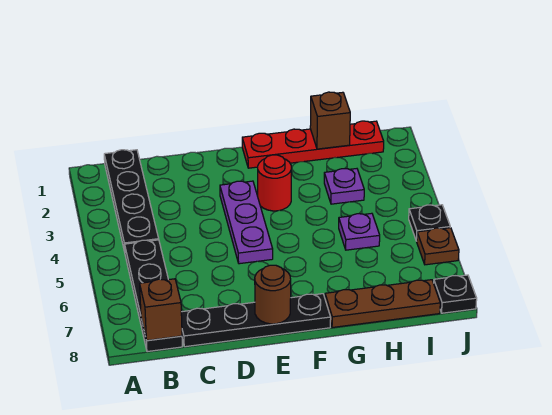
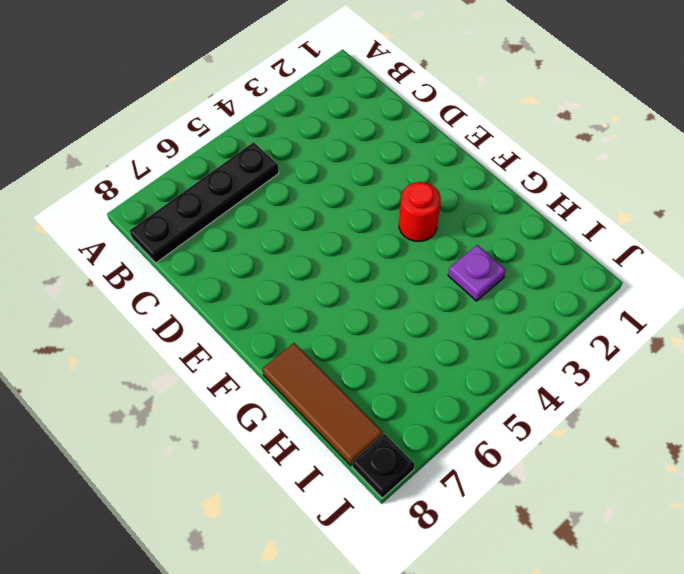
brown 1x3 tile [263,343,383,466] -> brown 1x3 plate [325,280,440,328]
none -> black 1x4 plate [104,150,159,252]
none -> black 1x4 plate [181,294,331,347]
none -> purple 1x3 plate [220,181,273,264]

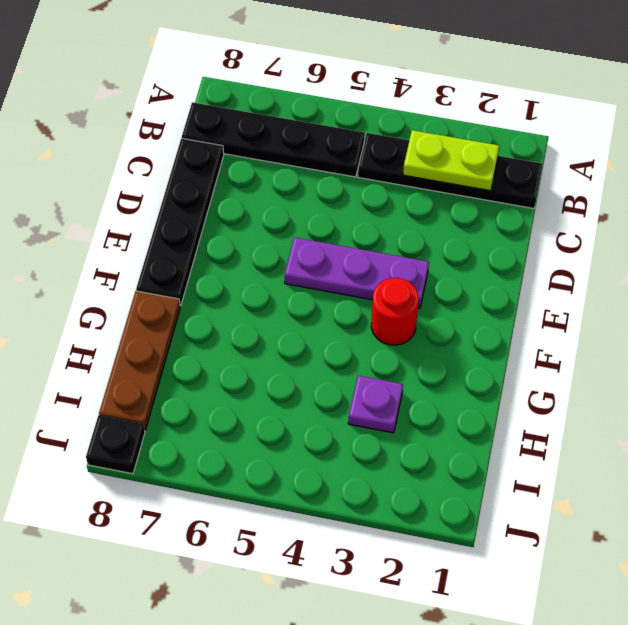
lime 1x2 plate [403,130,499,191] -> none
none -> red 1x4 plate [242,121,384,168]
none -> purple 1x1 plate [339,213,380,250]
none -> black 1x1 plate [409,205,450,241]

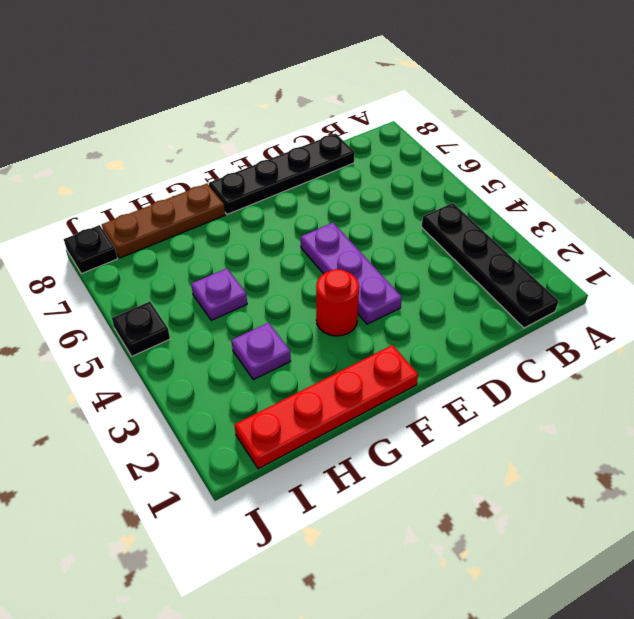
none -> black 1x4 plate [125,240,182,352]
none -> brown 1x1 plate [417,228,459,265]
none -> brown 1x1 brick [140,279,182,341]

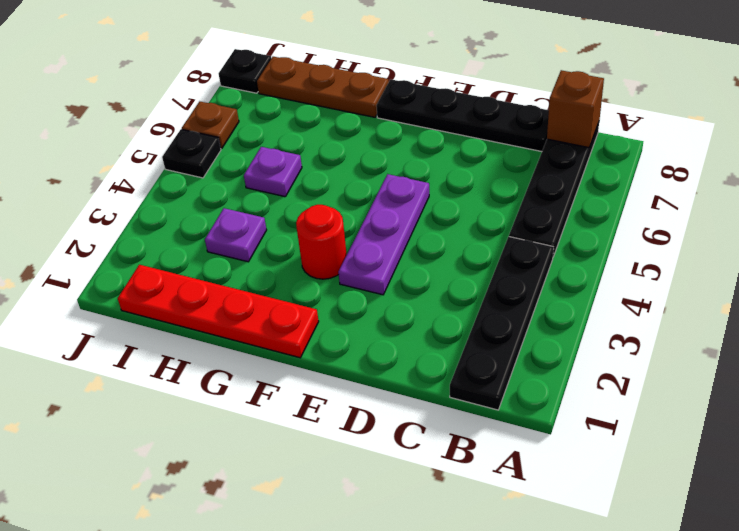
none -> brown 1x1 round brick [255,265,291,324]
none -> brown 1x1 brick [310,92,350,149]

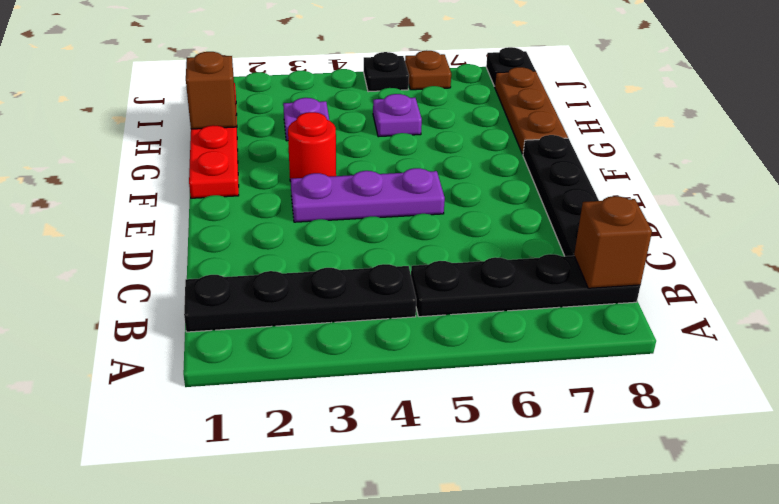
none -> brown 1x1 round brick [255,265,291,324]

